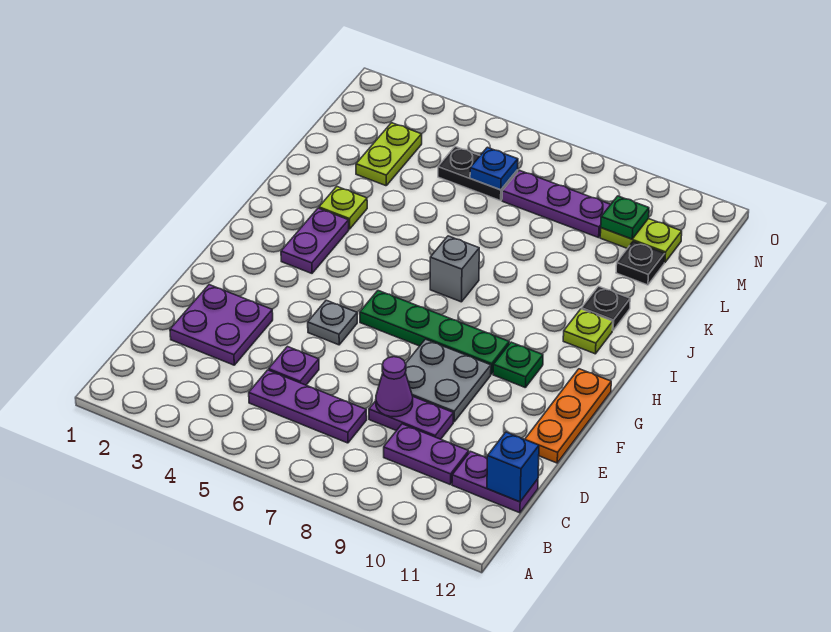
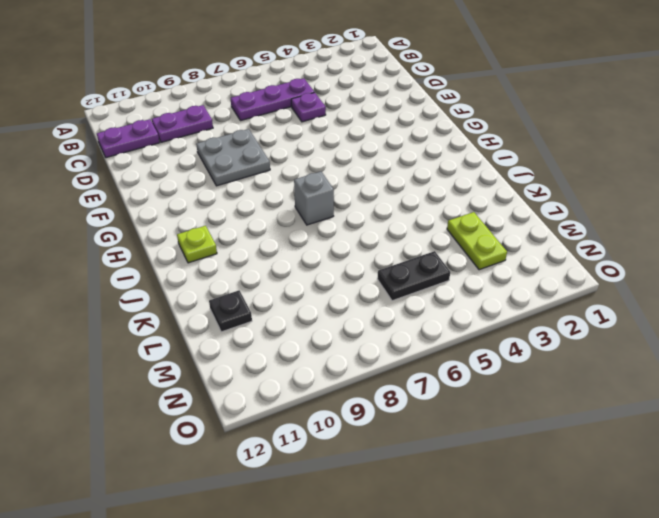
none -> purple 2x2 plate [170,285,273,365]
none -> purple 1x2 plate [369,397,453,439]
none -> orange 1x3 plate [525,369,611,463]

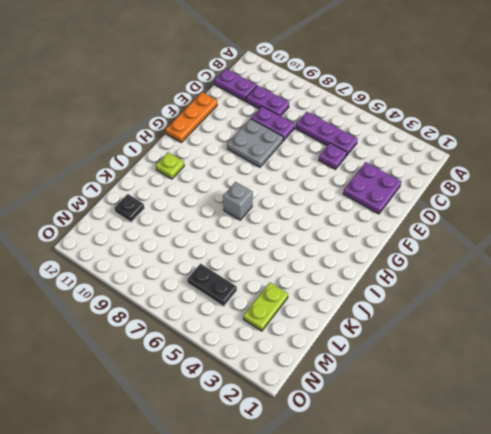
none -> grey 1x1 plate [308,300,357,345]
none -> green 1x4 plate [360,291,509,374]
none -> green 1x1 plate [493,342,543,387]

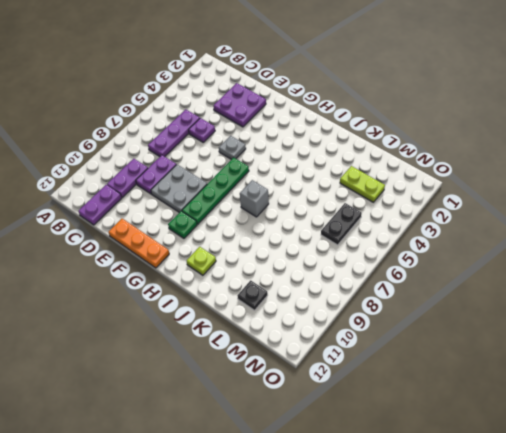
none -> purple 1x2 plate [281,208,349,273]
none -> lime 1x1 plate [319,187,367,229]
none -> black 1x1 plate [581,286,630,331]

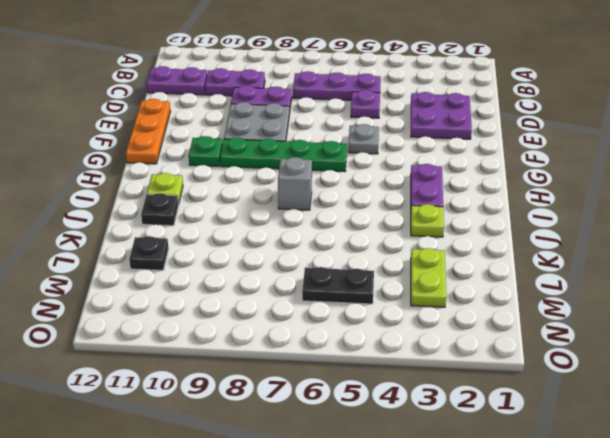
none -> purple 1x3 plate [502,170,611,238]
none -> lime 1x2 plate [600,219,682,263]
none -> blue 1x1 brick [487,432,539,502]

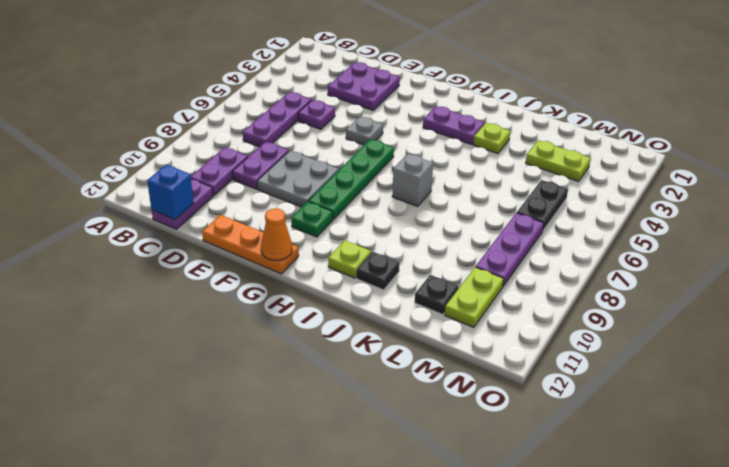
orange 1x1 cone [261,208,292,260] -> none
none -> purple 1x1 cone [376,357,413,417]
none -> blue 1x1 plate [470,147,518,190]
none -> green 1x1 plate [601,196,649,239]

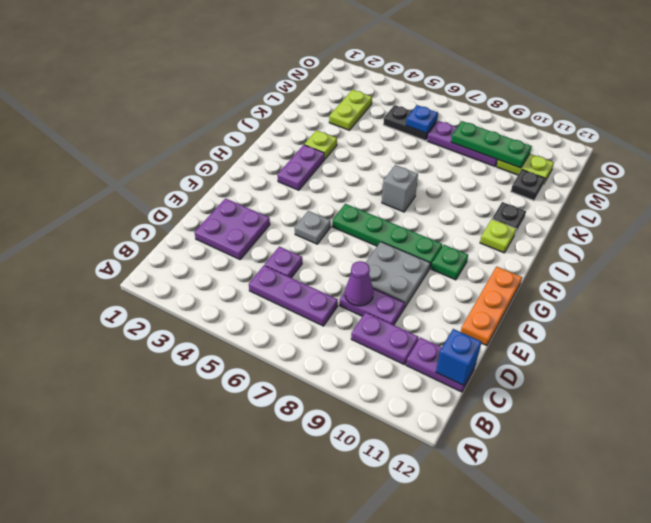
green 1x3 plate [451,121,532,168] -> green 1x1 plate [601,196,649,239]

